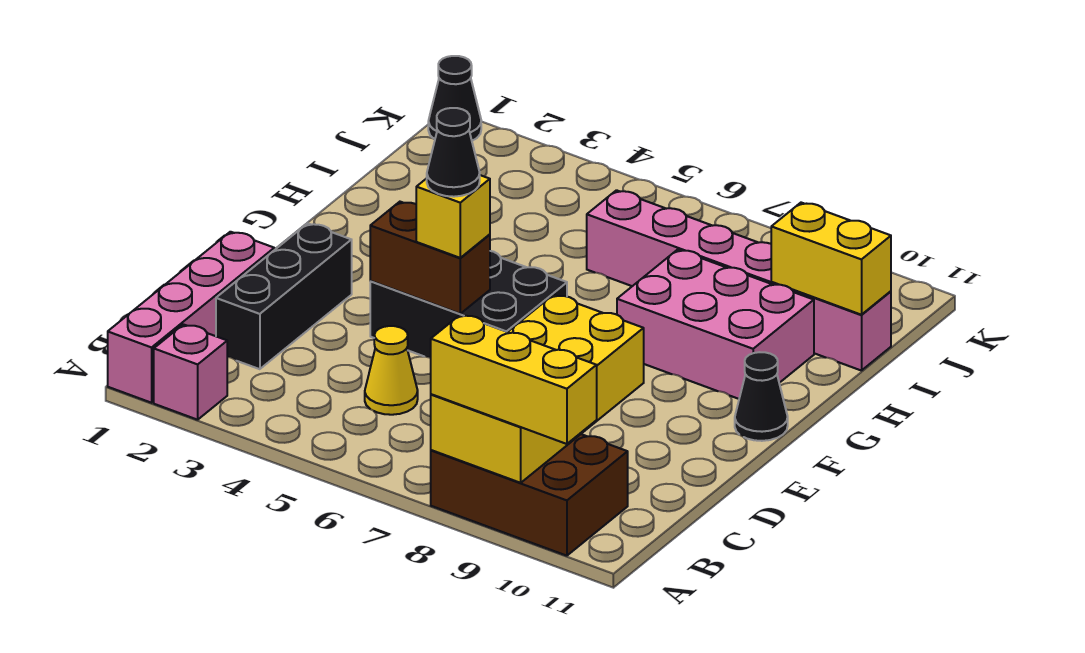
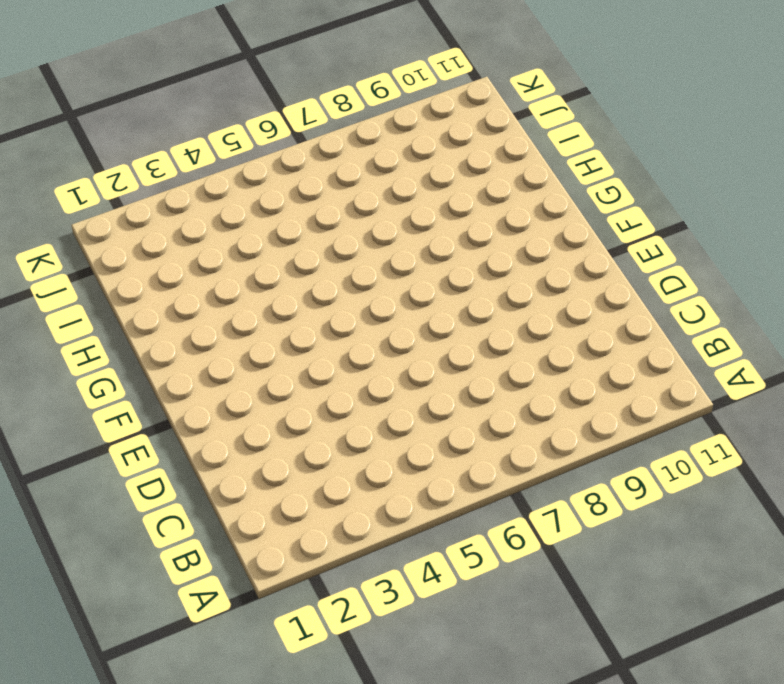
none -> pink 1x4 brick [108,232,274,403]
none -> pink 1x1 brick [154,325,227,420]
none -> brown 2x3 brick [431,434,628,556]

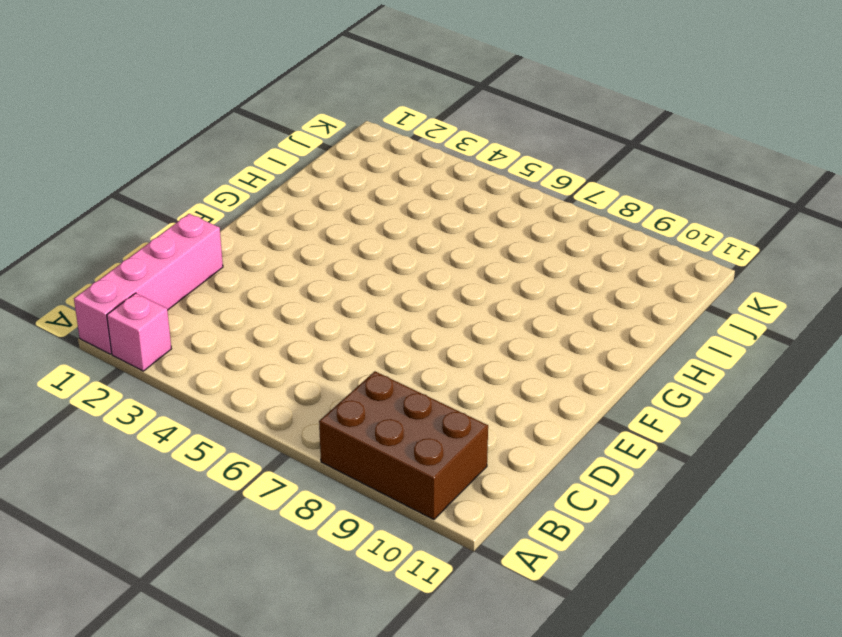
none -> black 1x3 brick [216,223,352,369]
none -> yellow 1x1 cone [365,326,418,415]
none -> black 2x3 brick [370,251,567,358]

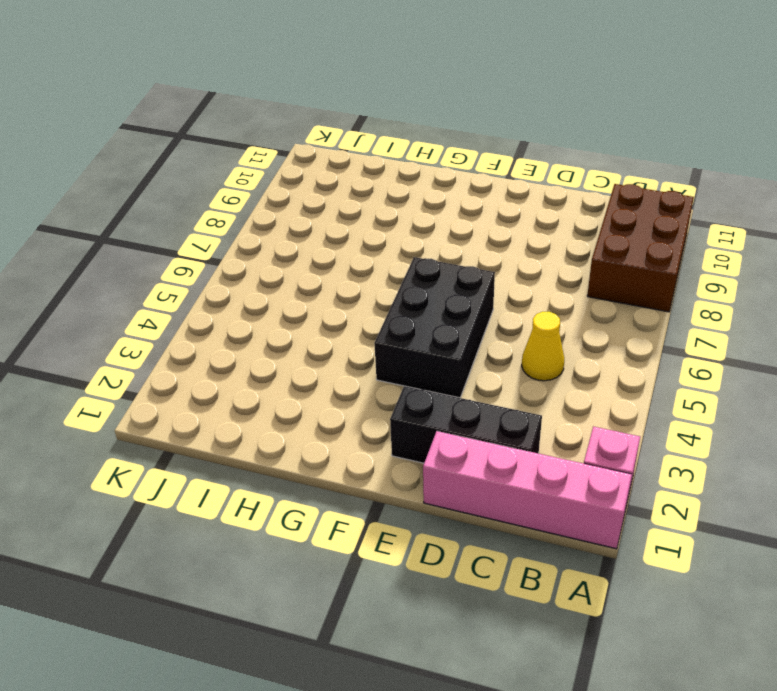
none -> black 1x1 cone [735,352,788,441]
none -> pink 2x3 brick [617,250,814,399]
none -> pink 1x6 brick [587,190,891,371]

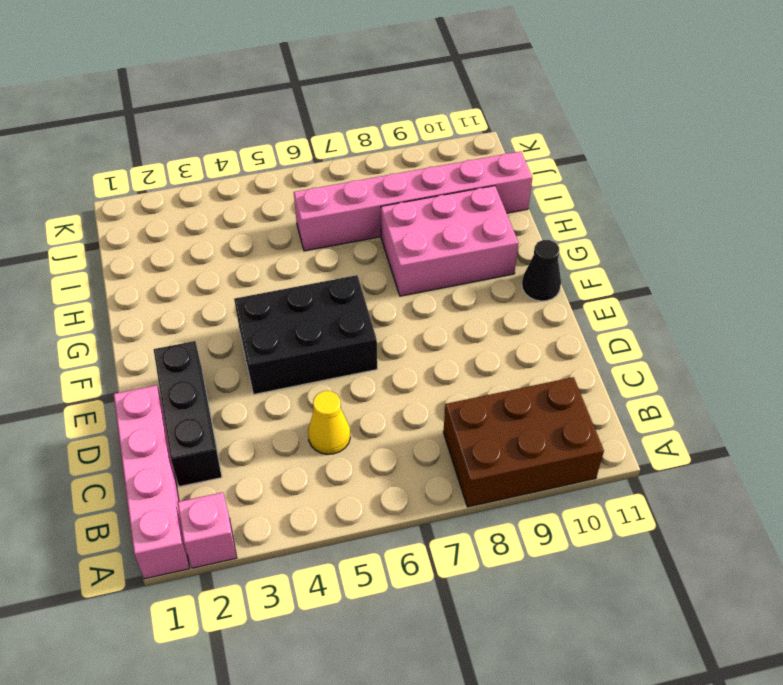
none -> black 1x1 cone [428,56,481,141]
none -> yellow 2x4 brick [431,295,644,483]
none -> brown 1x2 brick [370,202,490,314]

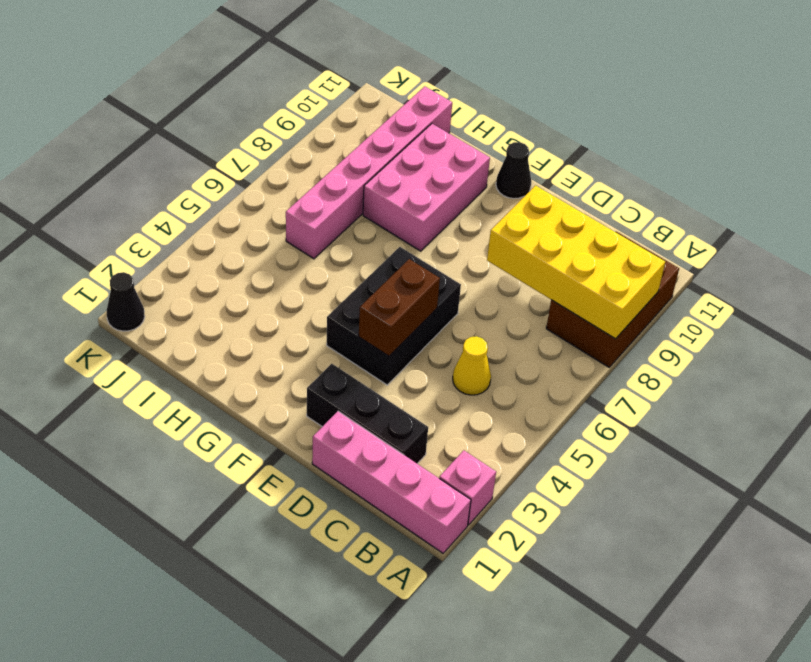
none -> yellow 1x2 brick [771,203,891,315]
none -> yellow 1x3 brick [431,315,597,444]
none -> yellow 1x1 brick [416,175,490,258]

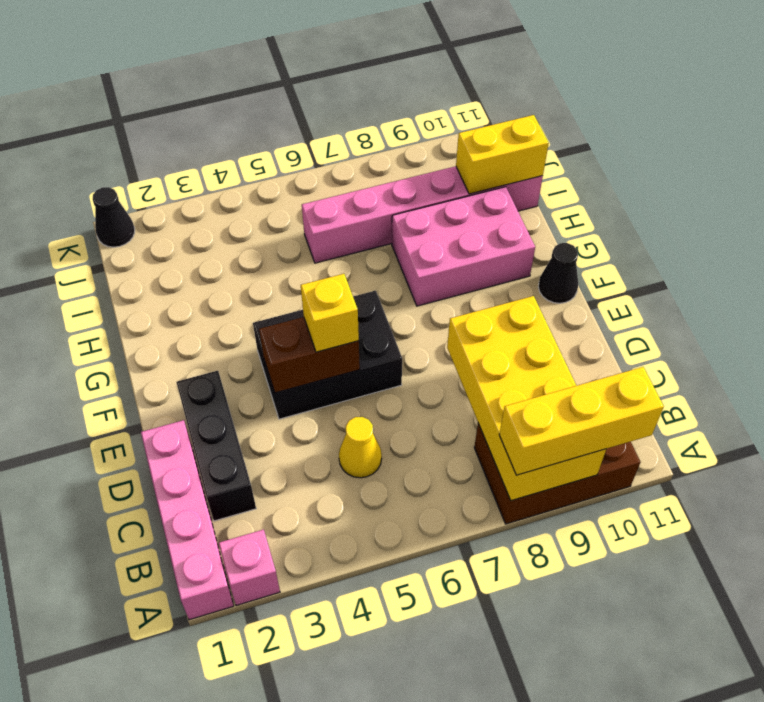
none -> black 1x1 cone [427,108,480,197]

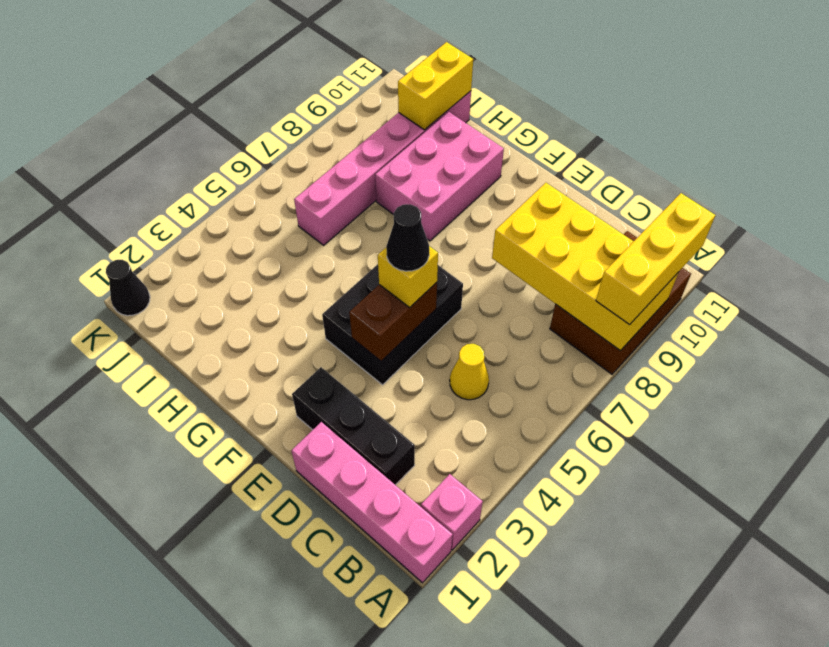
none -> black 1x1 cone [735,352,788,441]

